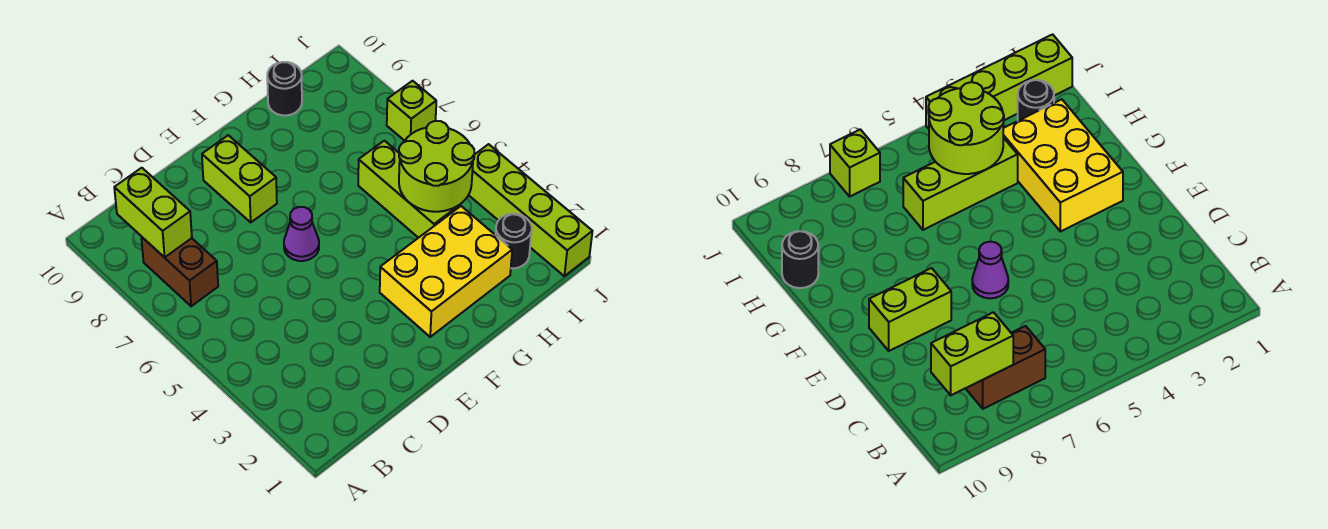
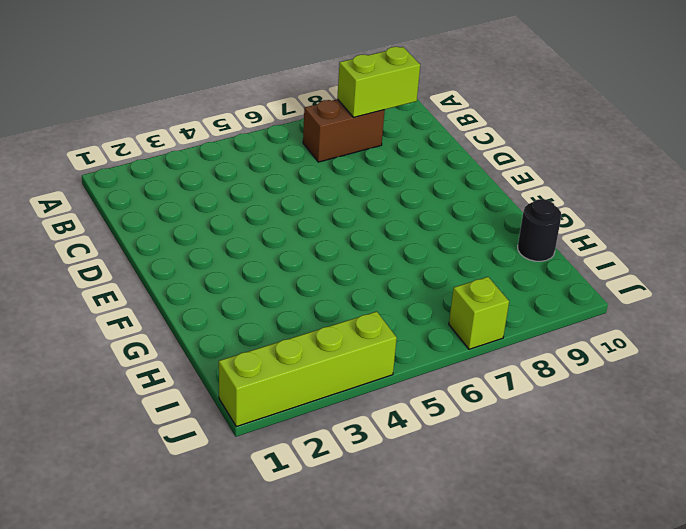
none -> purple 1x1 cone [284,207,319,261]
none -> lime 1x2 brick [202,135,277,222]

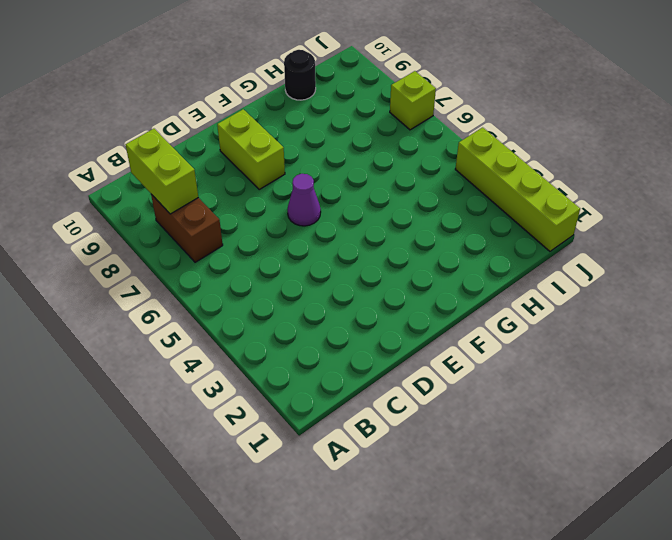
none -> yellow 2x3 brick [380,206,512,337]
none -> lime 1x3 brick [358,141,460,238]

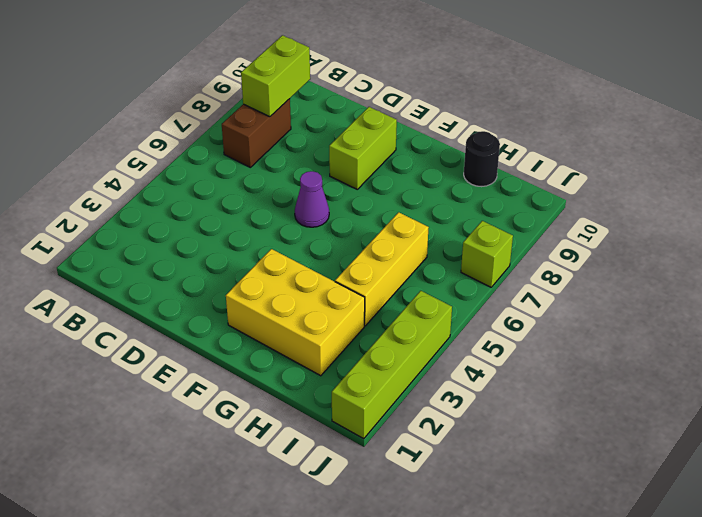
yellow 1x3 brick [335,212,429,326] -> lime 1x3 brick [358,141,460,238]
none -> black 1x1 round brick [495,214,532,268]
none -> lime 2x2 round brick [399,121,474,212]

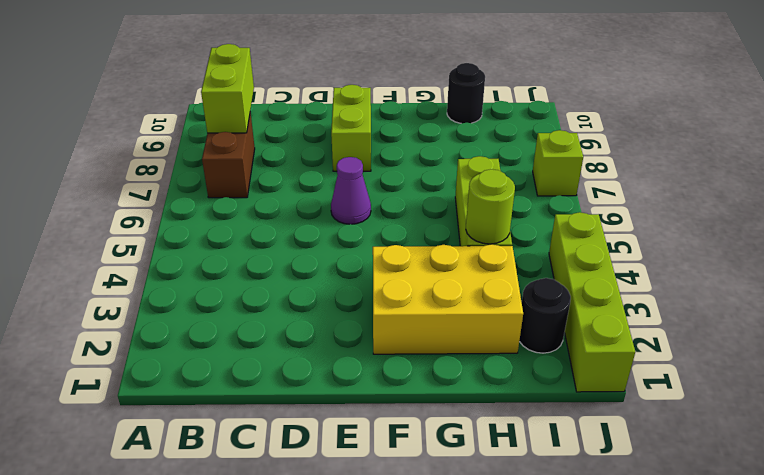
lime 1x1 round brick [466,169,515,244] -> lime 2x2 round brick [399,121,474,212]

